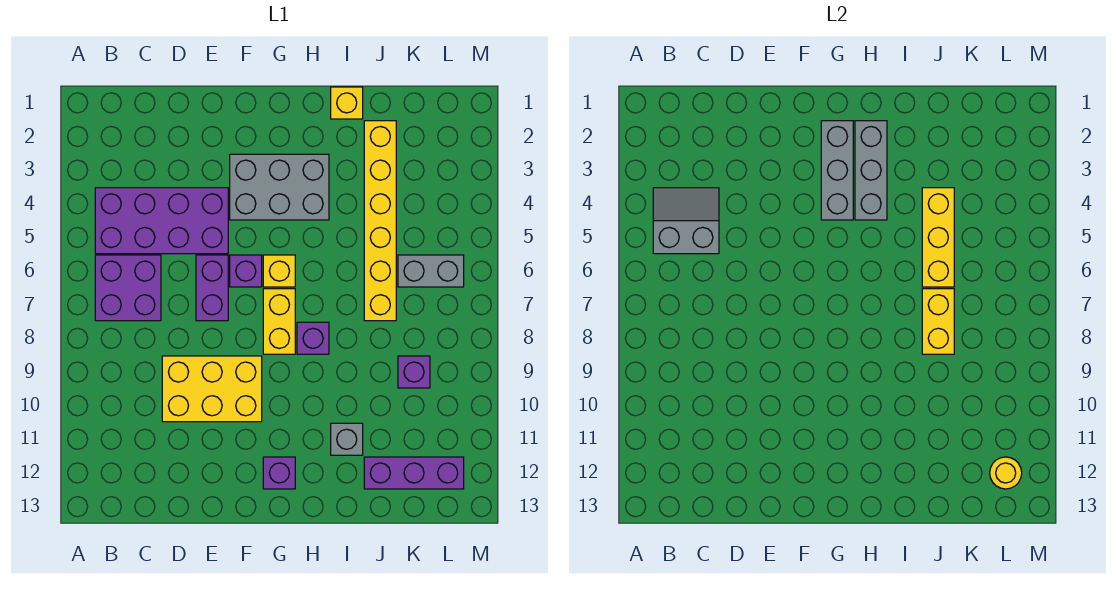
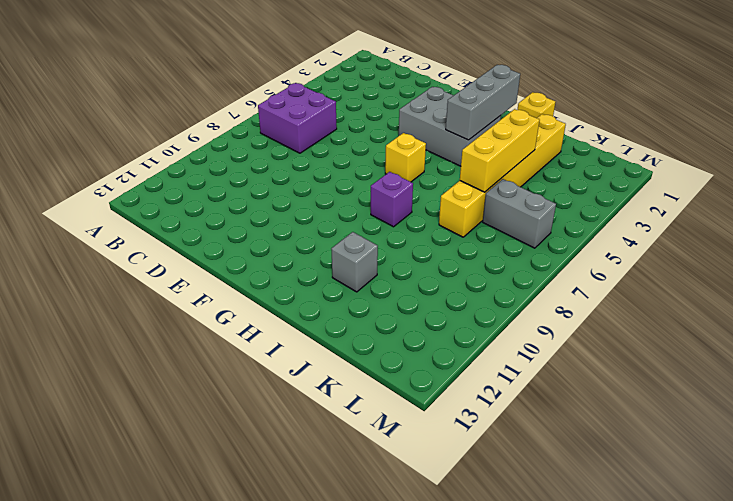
none -> purple 2x4 brick [95,188,228,254]
none -> yellow 2x3 brick [162,356,262,422]
none -> purple 1x2 brick [196,255,228,321]

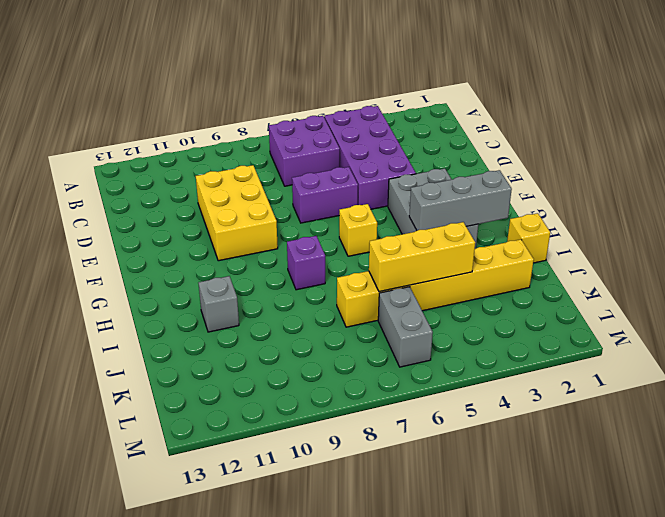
none -> purple 1x1 brick [230,255,262,287]
none -> yellow 1x2 brick [263,289,295,354]
none -> purple 1x1 brick [263,457,295,489]

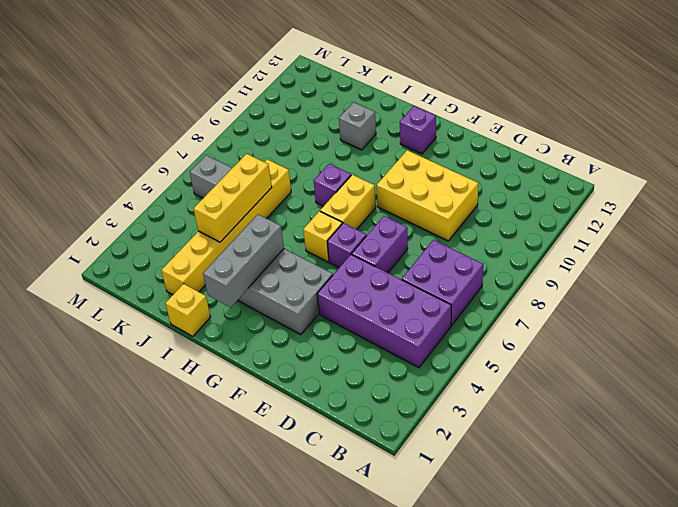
none -> purple 1x3 brick [364,457,464,489]
none -> purple 1x1 brick [398,356,430,388]
none -> grey 2x2 slope [653,188,719,254]

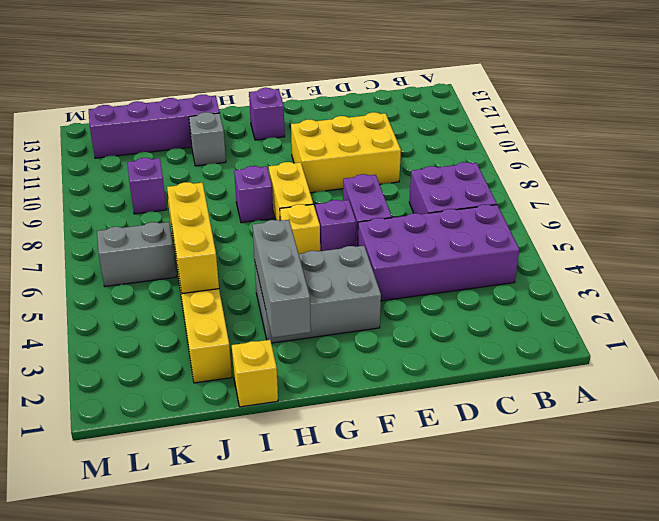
purple 1x4 brick [89,95,220,158] -> purple 1x3 brick [364,457,464,489]
none -> grey 2x2 slope [653,188,719,254]
none -> grey 1x3 brick [821,121,853,220]
none -> yellow 1x2 brick [922,289,954,354]

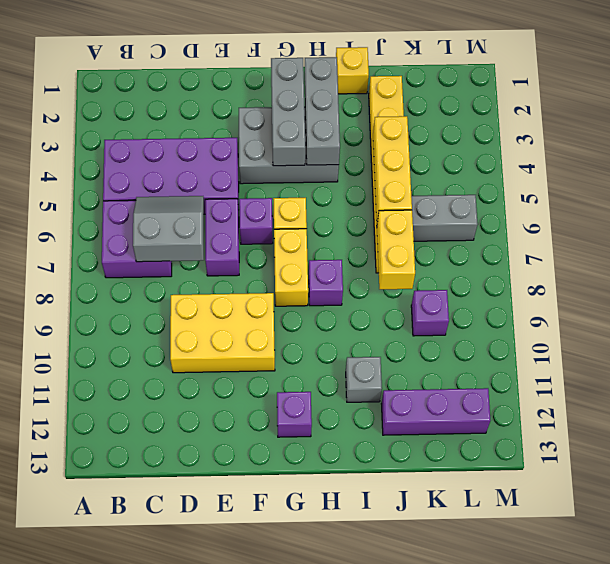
grey 2x2 slope [133,196,204,262] -> grey 2x2 slope moved to [653,188,719,254]
none -> yellow 1x1 round brick [990,457,1022,489]

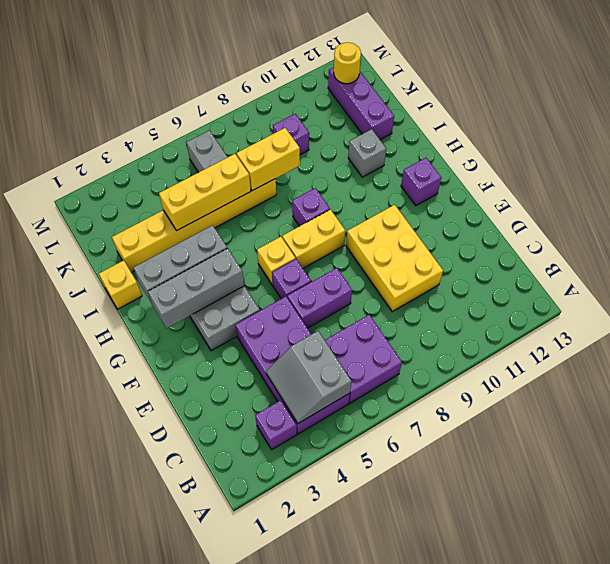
purple 1x1 brick [255,400,297,450] -> none

